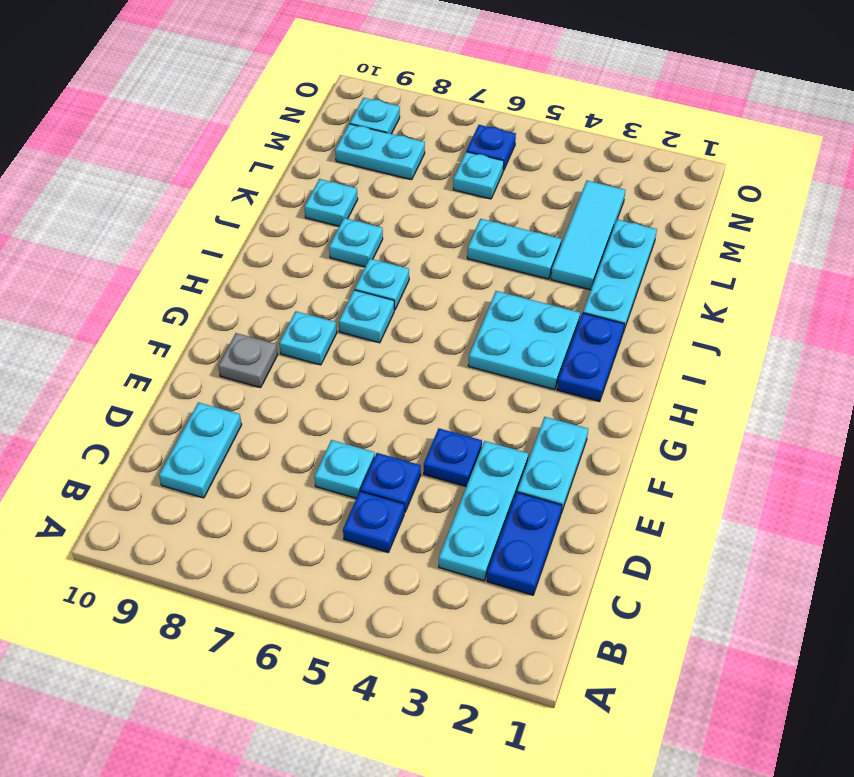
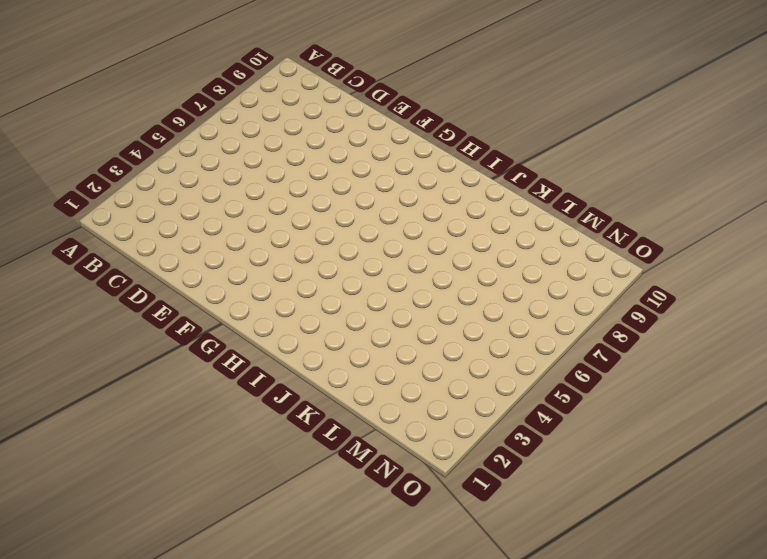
none -> blue 1x2 plate [487,492,562,595]
none -> cyan 1x3 plate [439,441,528,581]
none -> blue 1x1 plate [343,491,404,552]

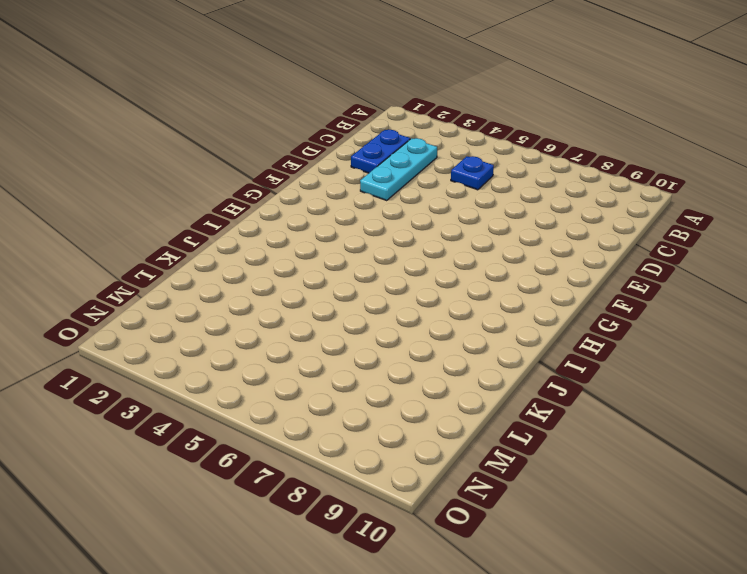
none -> cyan 1x2 plate [159,402,242,498]
none -> blue 1x1 plate [361,453,421,512]
none -> cyan 1x1 plate [314,440,375,498]

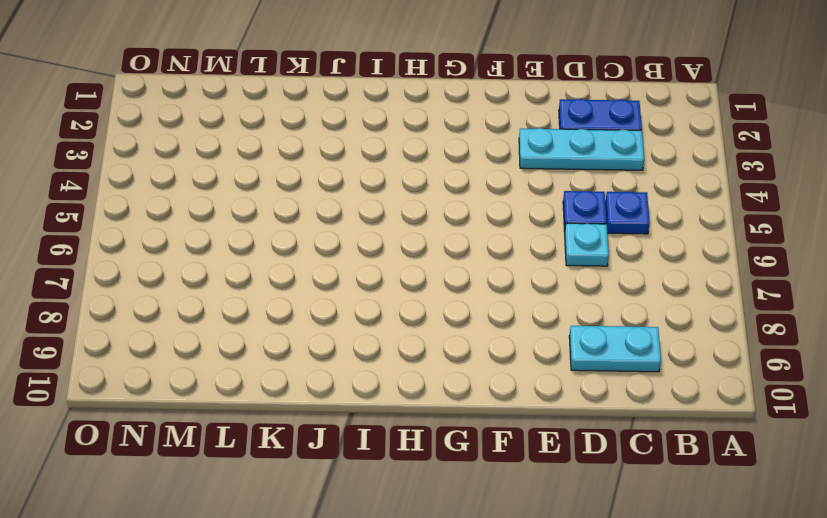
none -> cyan 1x2 plate [517,417,588,513]
none -> blue 1x1 plate [424,428,482,486]
none -> grey 1x1 plate [218,333,278,388]

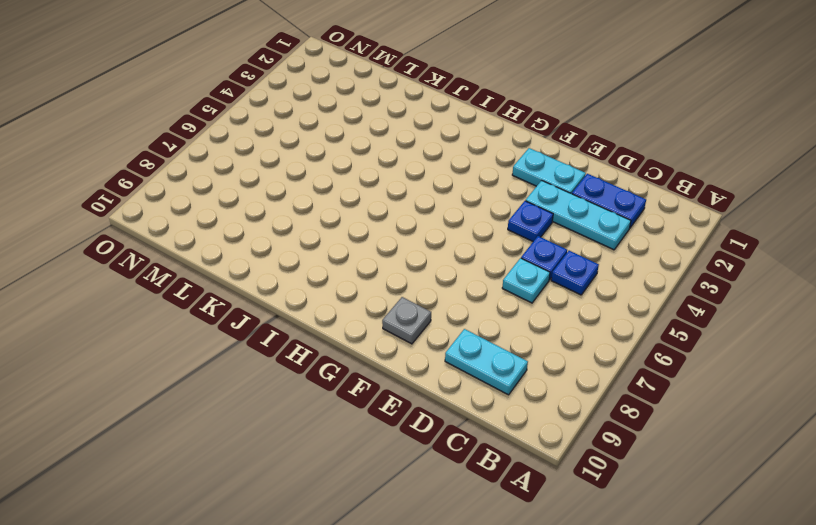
none -> cyan 1x1 plate [279,311,337,365]
none -> blue 1x2 plate [557,313,624,402]
none -> cyan 2x2 plate [468,291,580,389]

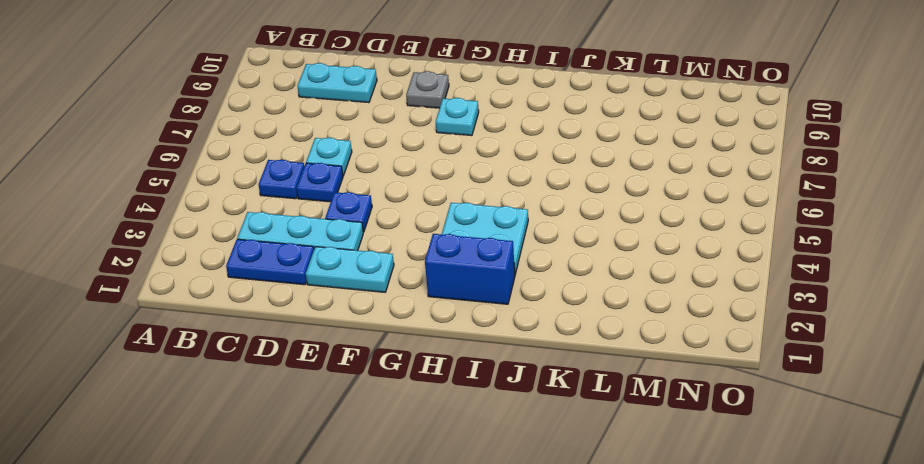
blue 1x2 brick [425,234,515,304] -> blue 1x2 plate [557,313,624,402]
none -> cyan 1x1 plate [339,290,394,343]
none -> cyan 1x1 plate [355,259,409,310]
none -> cyan 1x3 plate [583,220,657,332]

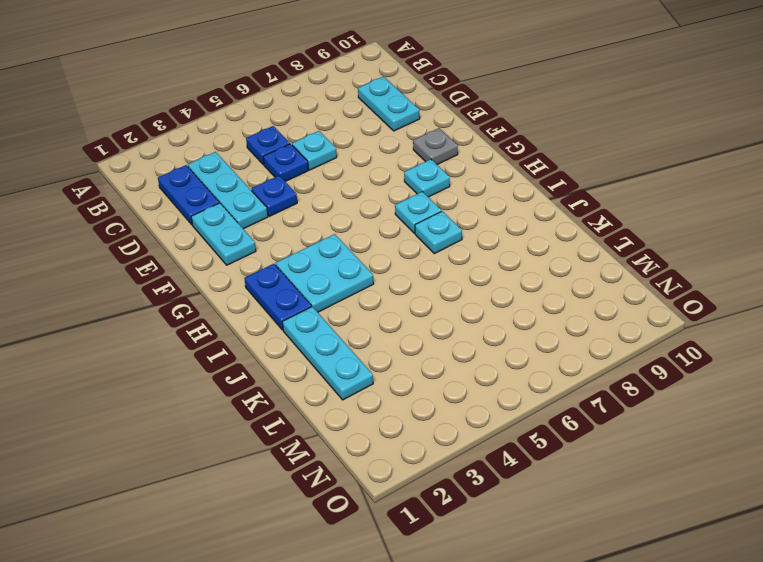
none -> cyan 1x1 plate [329,218,383,267]
none -> cyan 1x3 tile [551,181,625,290]
none -> cyan 1x2 plate [467,219,561,279]

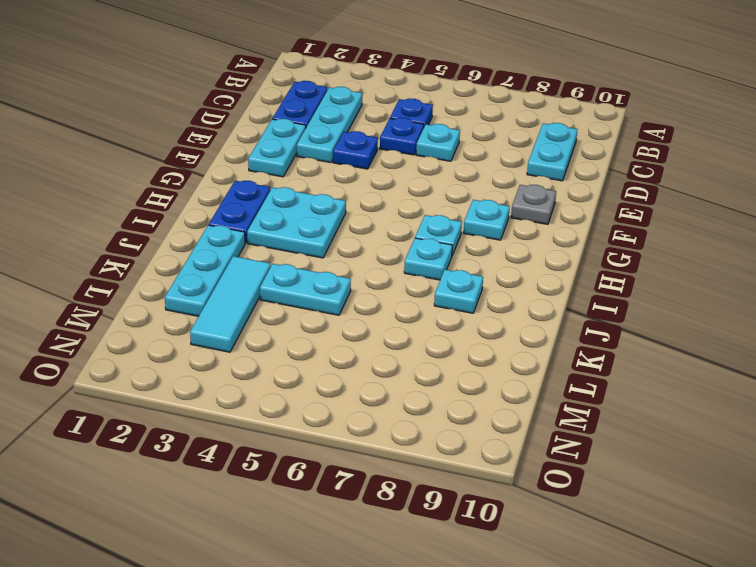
none -> cyan 1x1 plate [304,179,358,226]
none -> cyan 1x1 plate [453,152,504,199]
none -> cyan 1x2 plate [335,124,425,180]

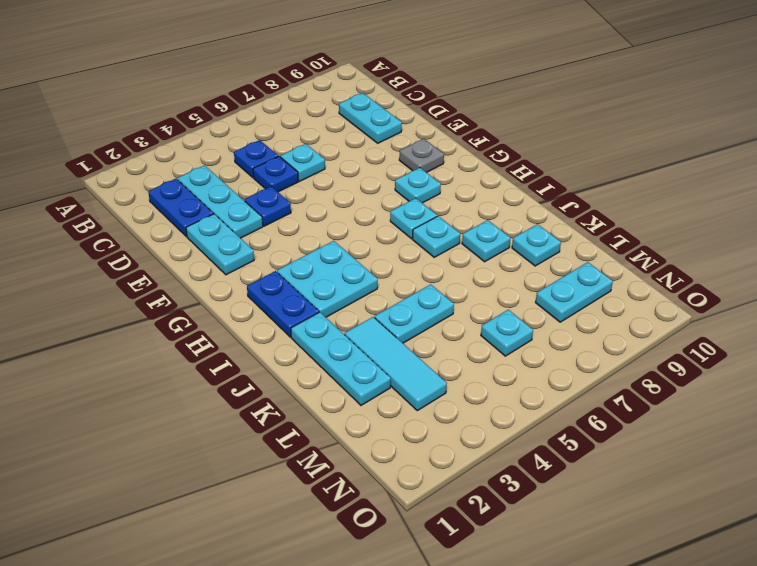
none -> blue 1x1 plate [467,125,516,171]
none -> cyan 1x1 plate [350,98,400,134]

